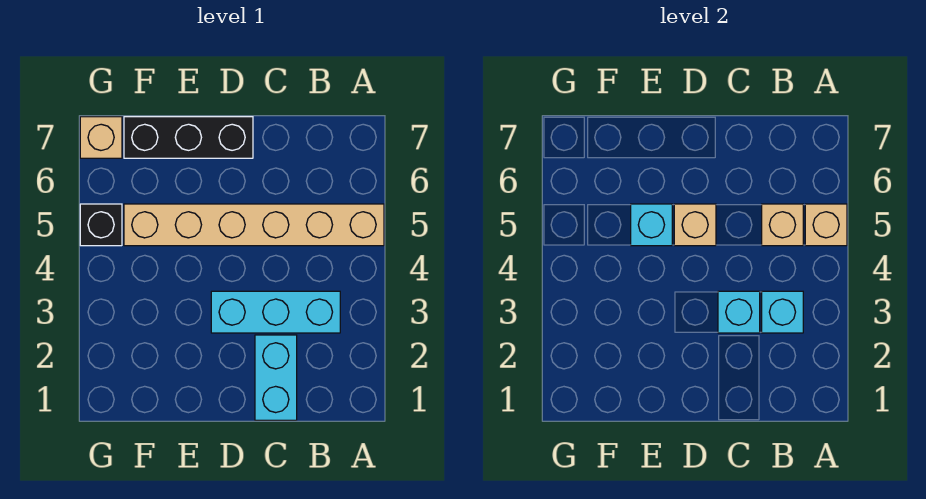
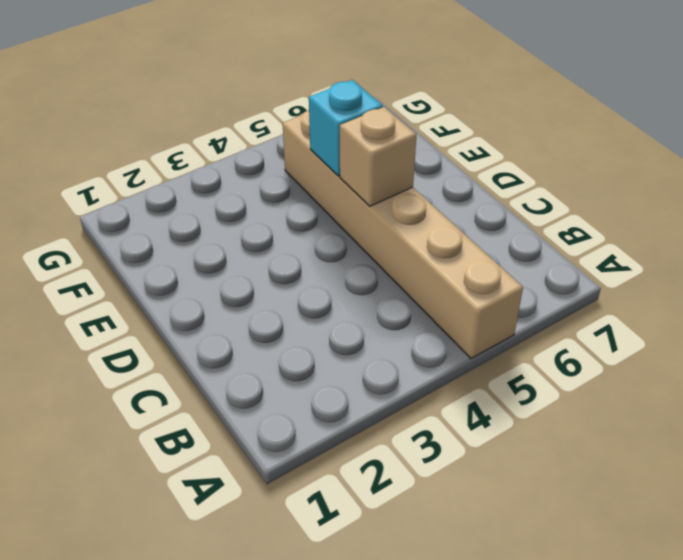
none -> cyan 1x3 brick [211,291,340,333]
none -> cyan 1x2 brick [255,335,297,420]
none -> black 1x3 brick [124,117,253,158]

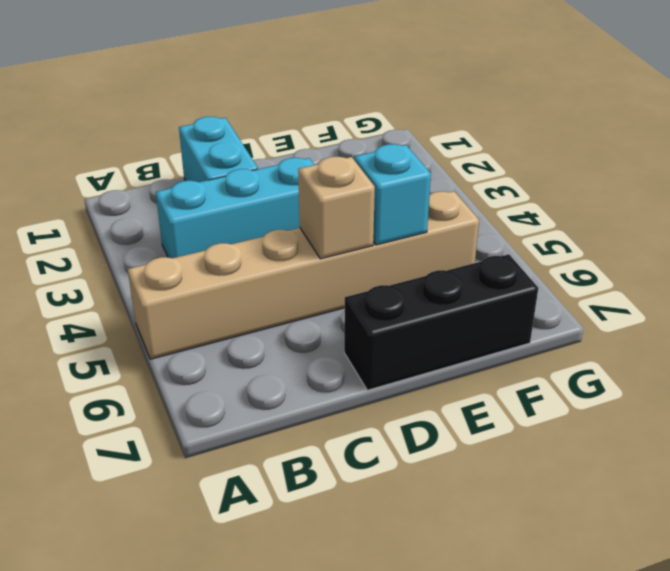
none -> black 1x1 brick [80,204,122,246]
none -> tan 1x1 brick [80,117,122,158]
none -> tan 1x1 brick [805,204,847,246]

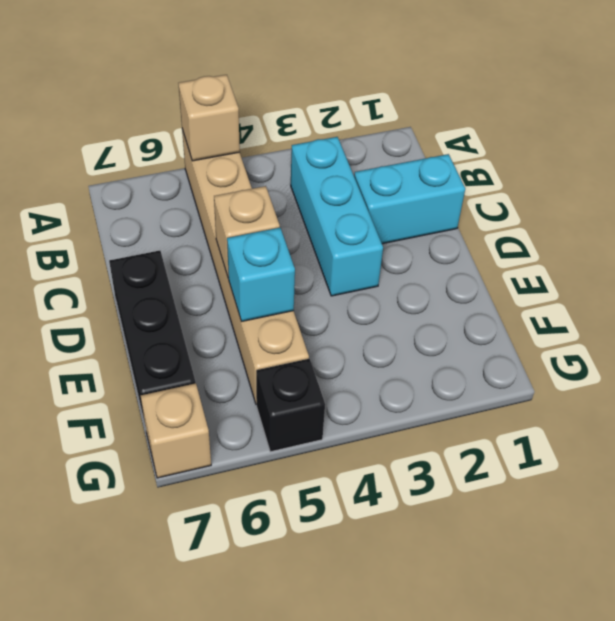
none -> cyan 1x1 brick [762,291,803,333]
none -> tan 1x1 brick [762,204,803,246]
none -> cyan 1x1 brick [718,291,760,333]

